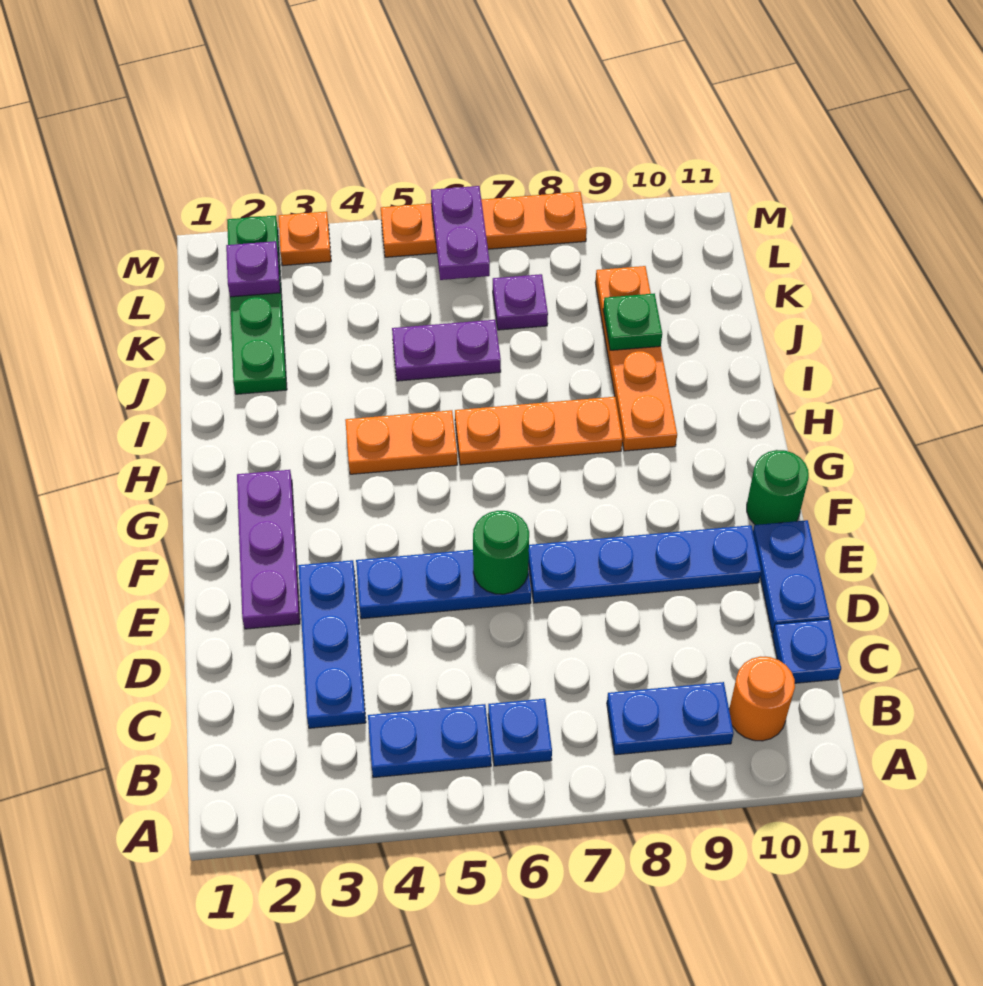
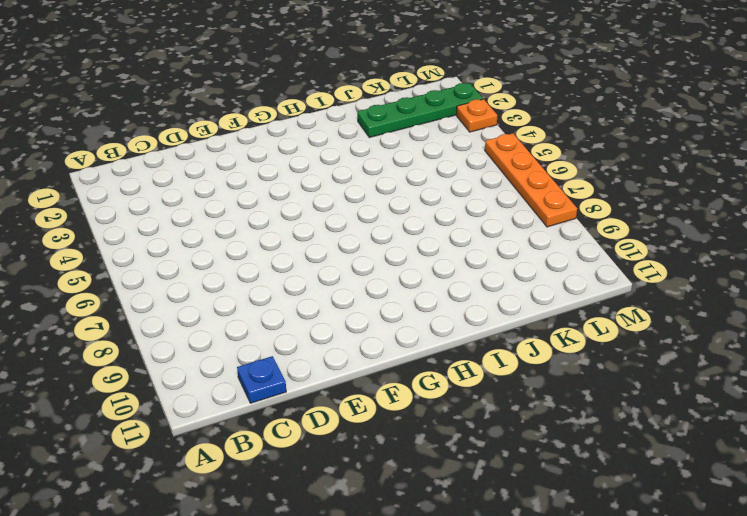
none -> blue 1x2 plate [368,704,491,778]
none -> blue 1x1 plate [488,699,552,766]
none -> blue 1x2 plate [607,682,734,755]

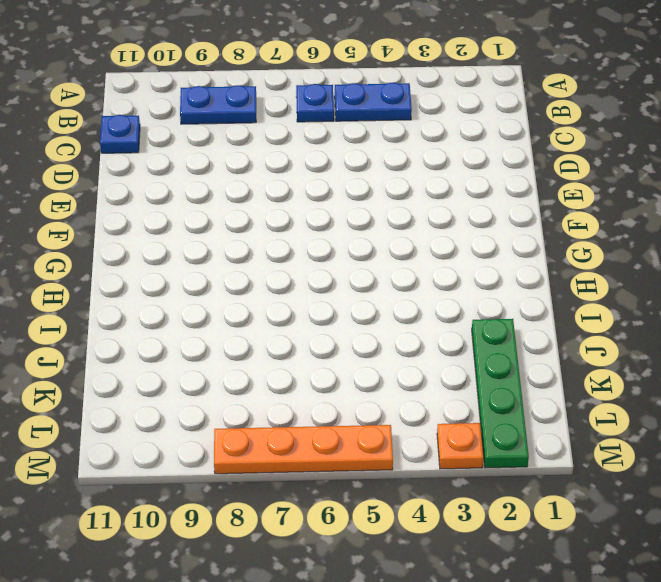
none -> orange 1x1 round brick [729,657,795,741]
none -> blue 1x3 plate [298,560,366,728]
none -> blue 1x2 plate [753,520,830,633]

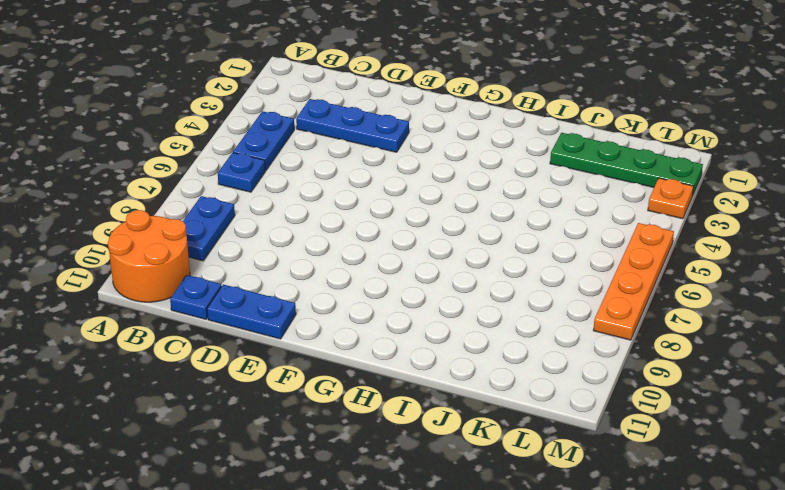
orange 2x2 round brick [108,210,190,302] -> orange 1x1 round brick [729,657,795,741]
none -> purple 1x3 plate [237,470,300,629]
none -> blue 1x3 plate [356,550,531,619]
none -> blue 1x4 plate [528,525,761,603]

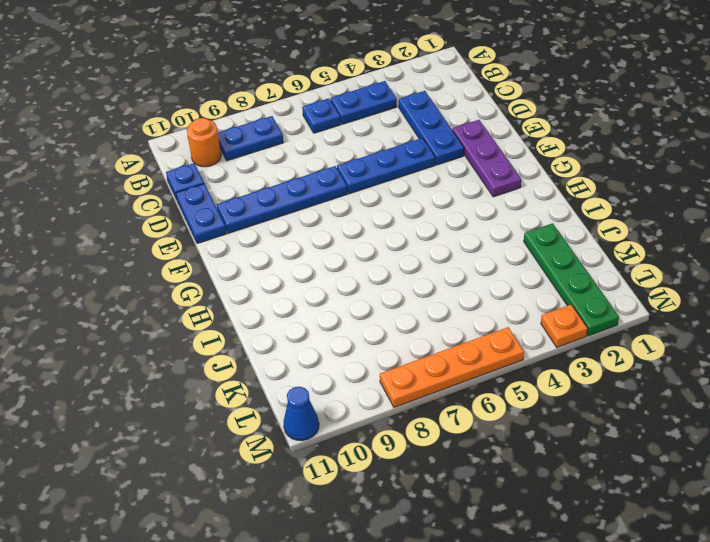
blue 1x1 cone [284,387,319,441] -> none
none -> green 1x1 round brick [747,450,809,525]
none -> orange 1x2 plate [345,410,457,474]
none -> orange 1x3 plate [455,397,622,465]

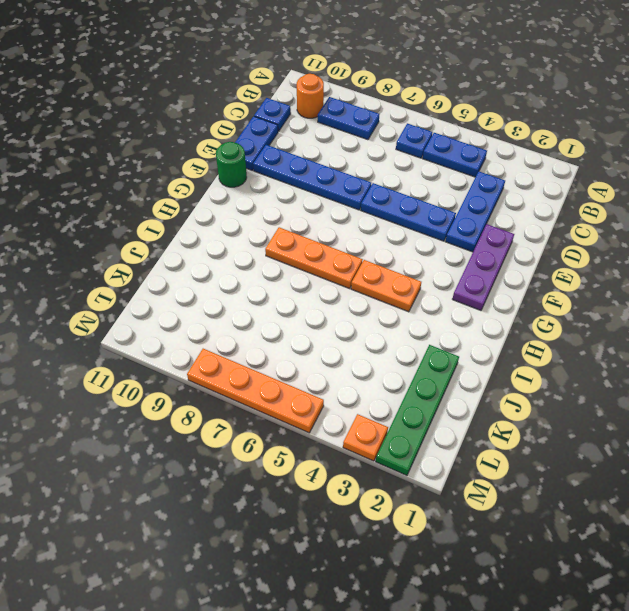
none -> orange 1x4 plate [595,266,677,451]
none -> purple 1x2 plate [392,320,501,381]
none -> purple 1x1 plate [493,274,548,330]

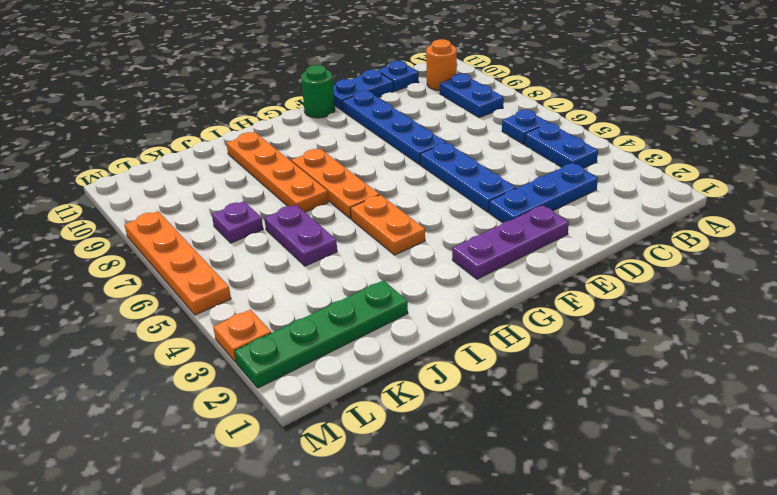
orange 1x4 plate [226,132,328,212] -> orange 1x4 plate turned to [595,266,677,451]
none -> green 1x1 round brick [473,511,529,594]
none -> green 1x1 plate [603,293,662,350]
none -> purple 1x1 plate [226,241,280,297]

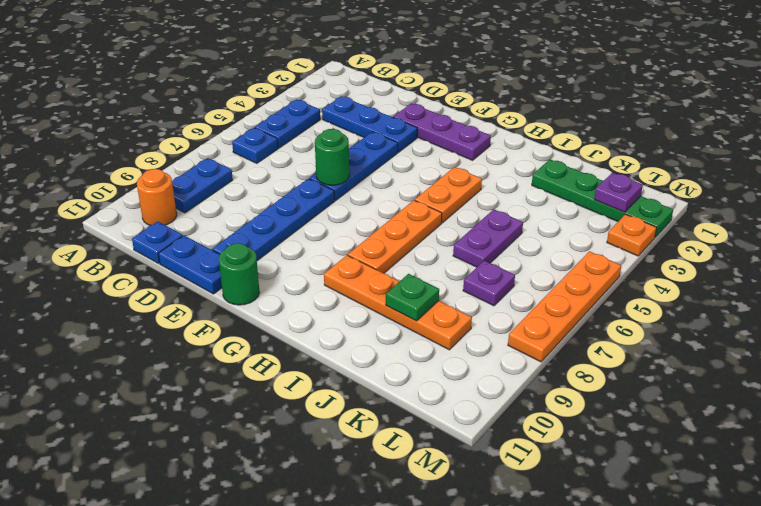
none -> purple 1x2 plate [431,186,490,280]

